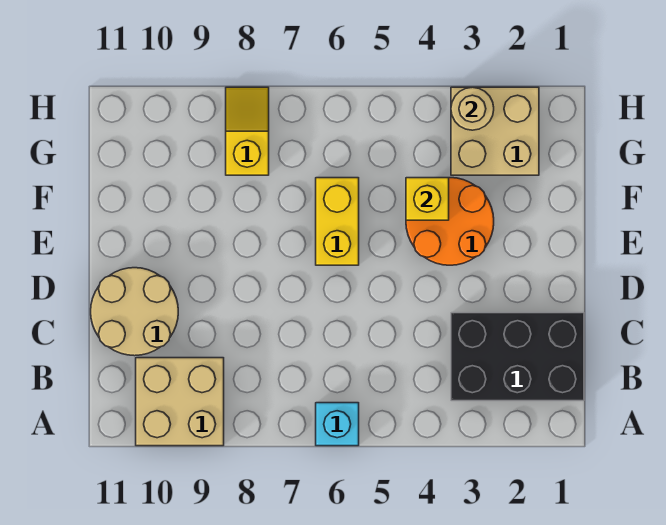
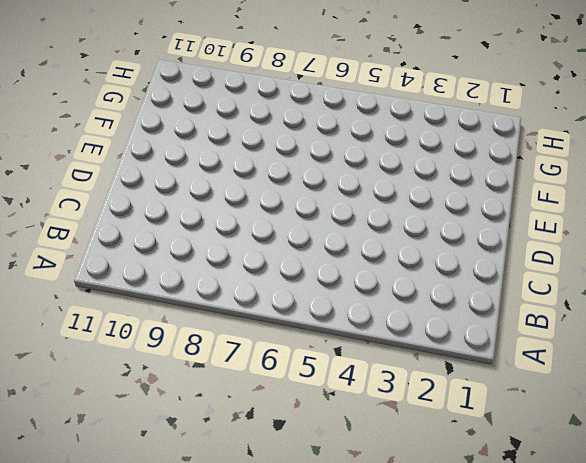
none -> cyan 1x1 brick [316,403,359,446]
none -> tan 2x2 brick [136,358,224,446]

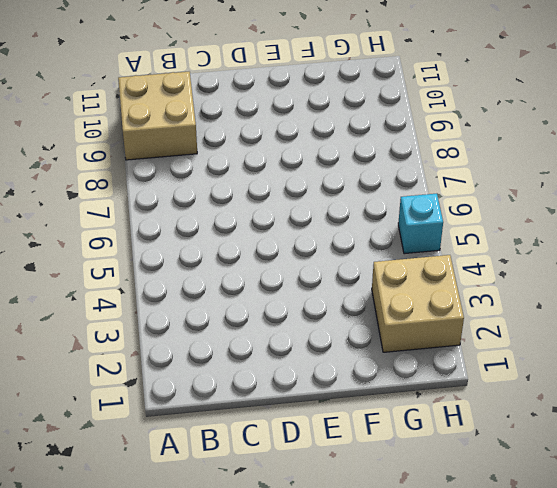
cyan 1x1 brick [398,194,443,254] -> cyan 1x1 brick moved to [316,403,359,446]
none -> black 2x3 brick [451,313,584,401]
none -> tan 2x2 round brick [91,268,178,356]

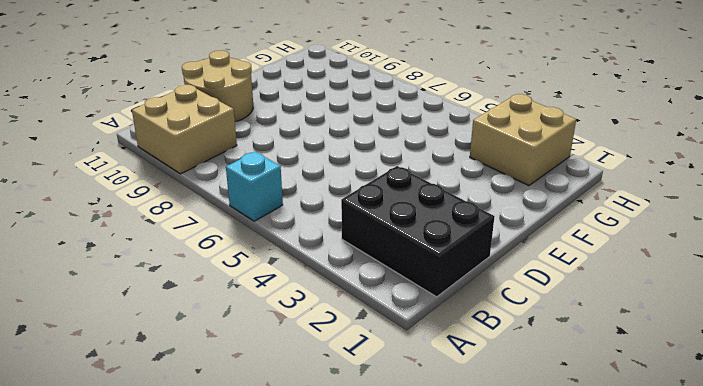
none -> orange 2x2 round brick [406,178,494,265]
none -> yellow 1x2 brick [316,178,359,265]

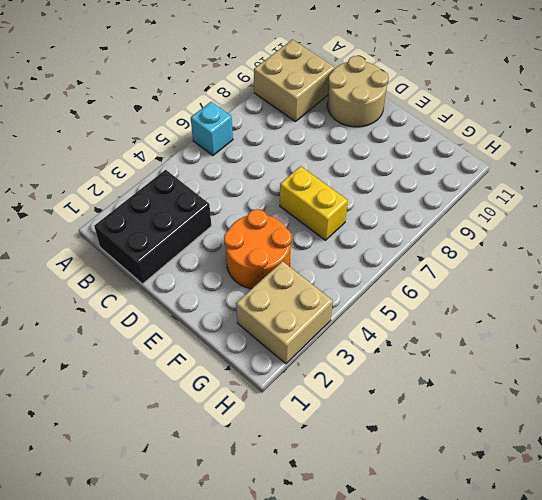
none -> yellow 1x2 slope [226,87,269,175]
none -> yellow 1x1 brick [406,178,449,220]

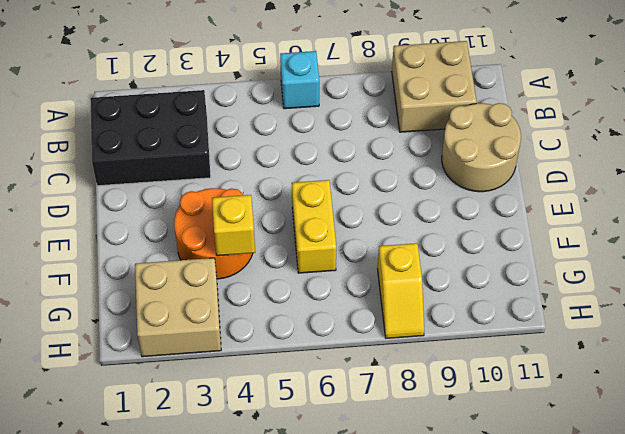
none -> tan 1x1 round brick [451,87,494,130]

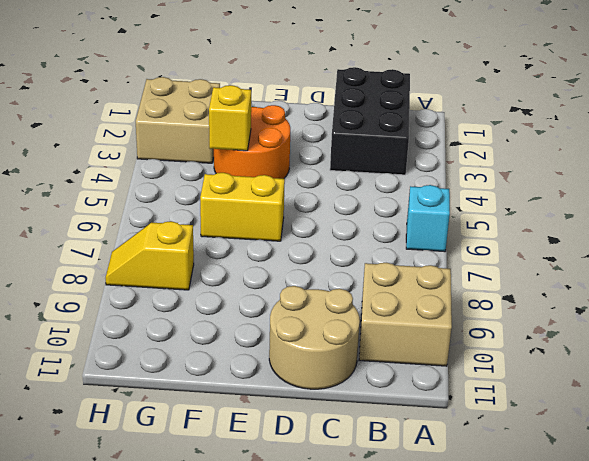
none -> tan 1x1 round brick [451,87,494,130]

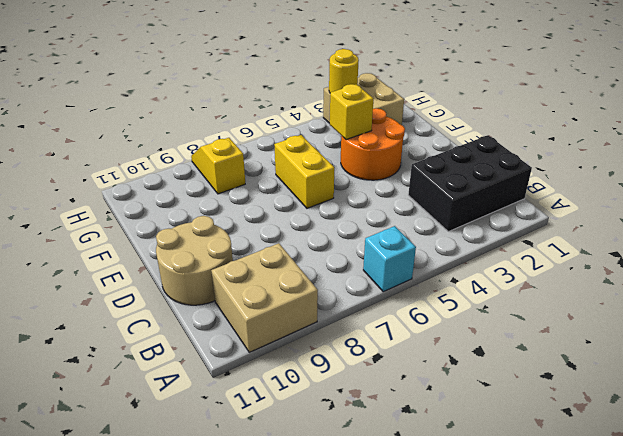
yellow 1x1 round brick [329,49,359,93] -> tan 1x1 round brick [451,87,494,130]

